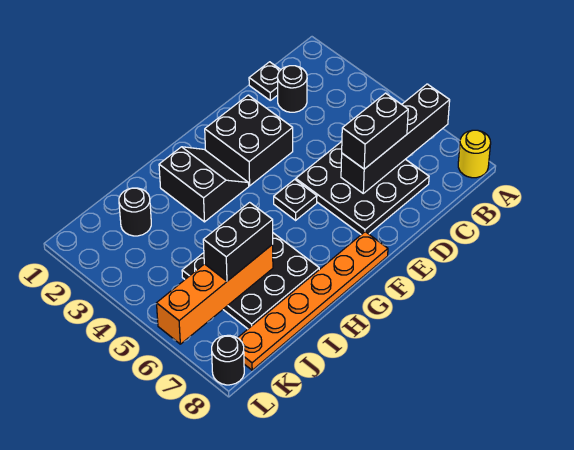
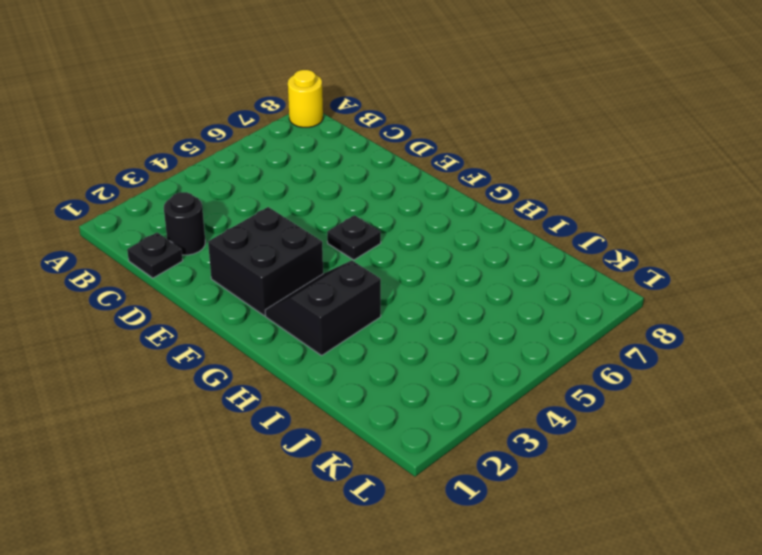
none -> black 3x3 plate [296,142,429,235]
none -> orange 1x6 plate [238,232,388,370]
none -> black 3x3 plate [182,233,319,329]

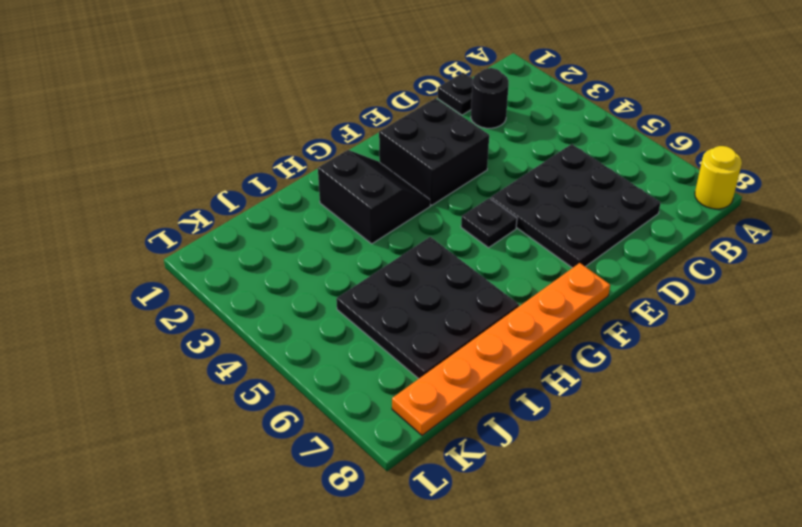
none -> black 1x1 round brick [119,188,151,236]
none -> black 1x1 round brick [212,335,244,385]
none -> black 1x4 brick [341,84,450,193]

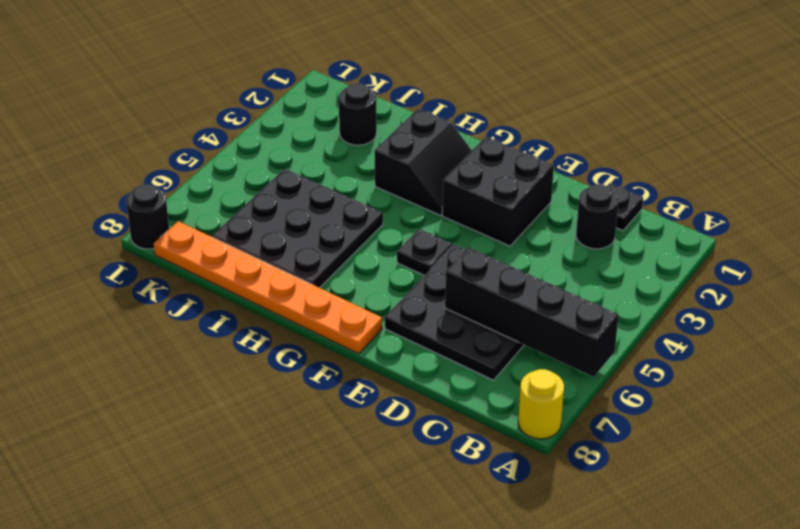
none -> orange 1x4 brick [157,244,273,344]
none -> black 1x2 brick [342,93,408,169]
none -> black 1x2 brick [203,202,273,281]

